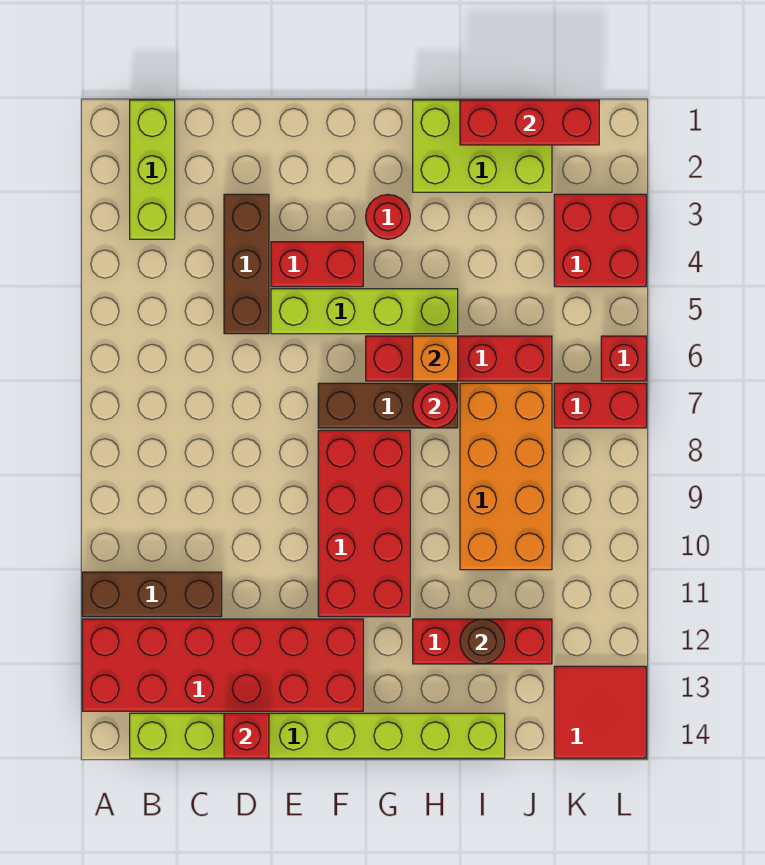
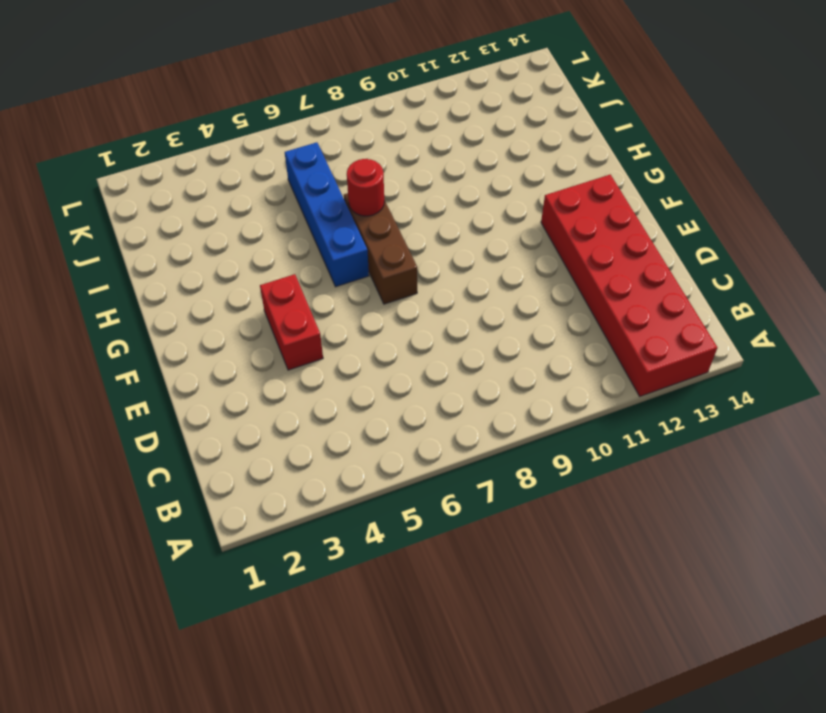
blue 1x4 brick [285,142,369,287] -> red 1x4 brick [366,336,552,381]
none -> brown 1x3 brick [82,572,222,617]
none -> lime 1x3 brick [130,100,175,239]
none -> lime 1x8 brick [130,713,505,758]

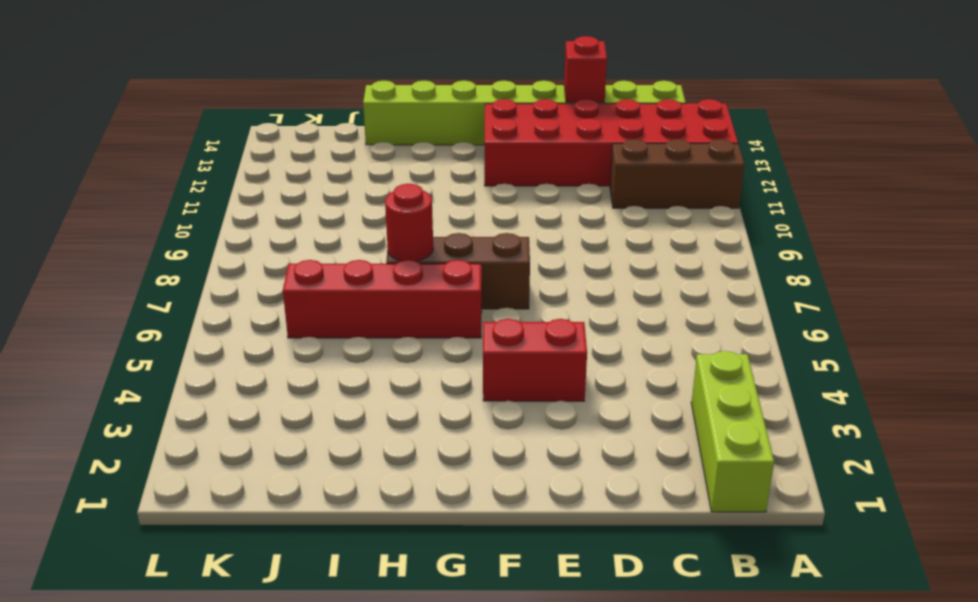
none -> brown 1x3 brick [224,194,269,334]
none -> lime 1x4 brick [271,289,458,334]
none -> red 2x4 brick [318,430,410,617]

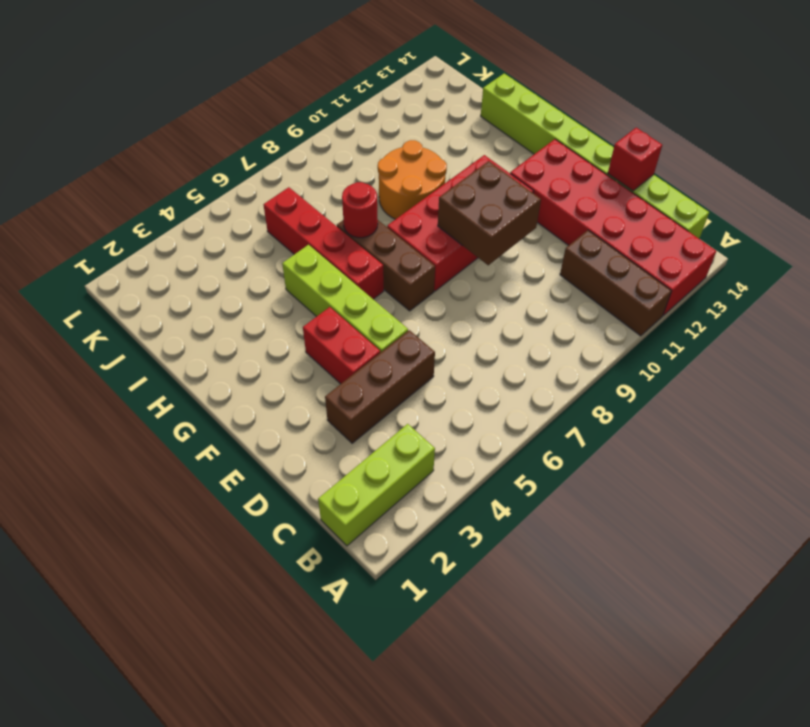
brown 2x2 brick [438,161,541,265] -> none
orange 2x2 round brick [378,140,447,219] -> orange 2x4 brick [460,383,552,570]
none -> red 1x1 round brick [366,195,410,239]
none -> lime 2x3 brick [413,100,552,192]
none -> red 1x3 brick [413,619,552,664]

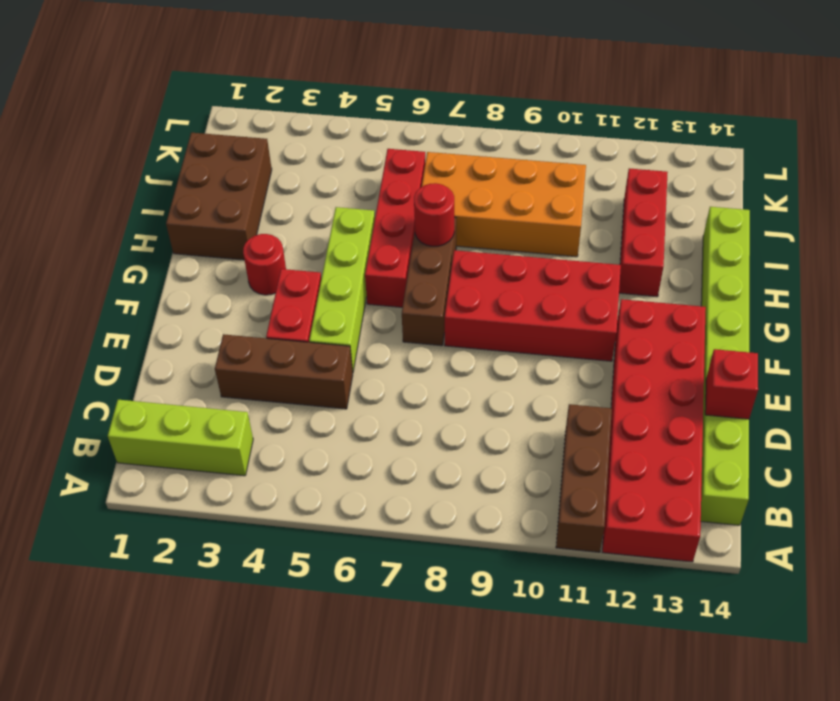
brown 2x3 brick [166,133,272,260] -> lime 2x3 brick [413,100,552,192]
none -> red 2x2 brick [554,194,646,287]
none -> red 1x2 brick [554,383,646,428]
none -> red 2x2 tile [554,666,646,758]

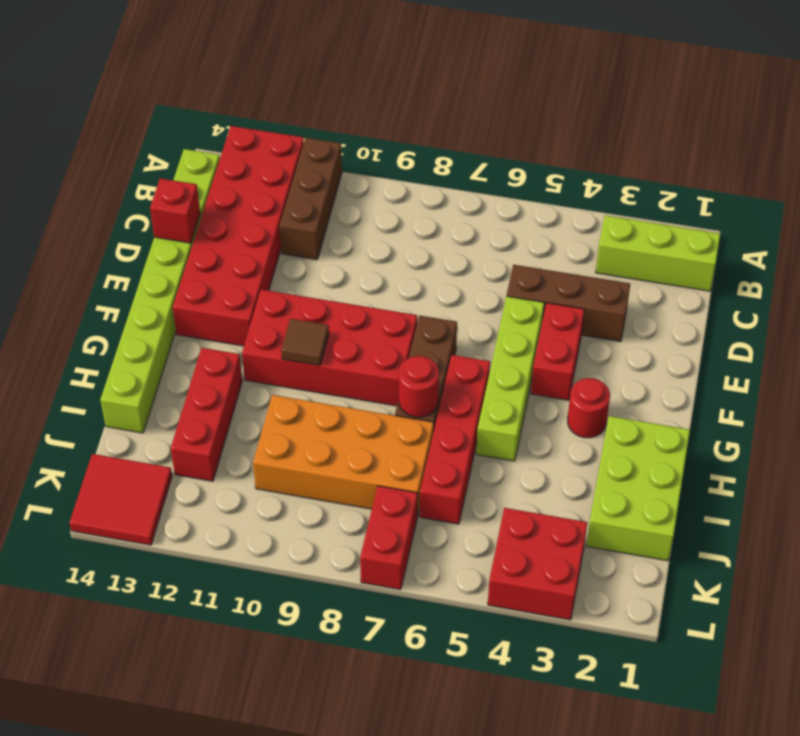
brown 1x1 tile [281,319,329,366] -> none
none -> red 1x1 brick [601,336,646,381]
none -> orange 1x1 brick [413,336,458,381]
none -> red 1x3 brick [460,100,599,145]

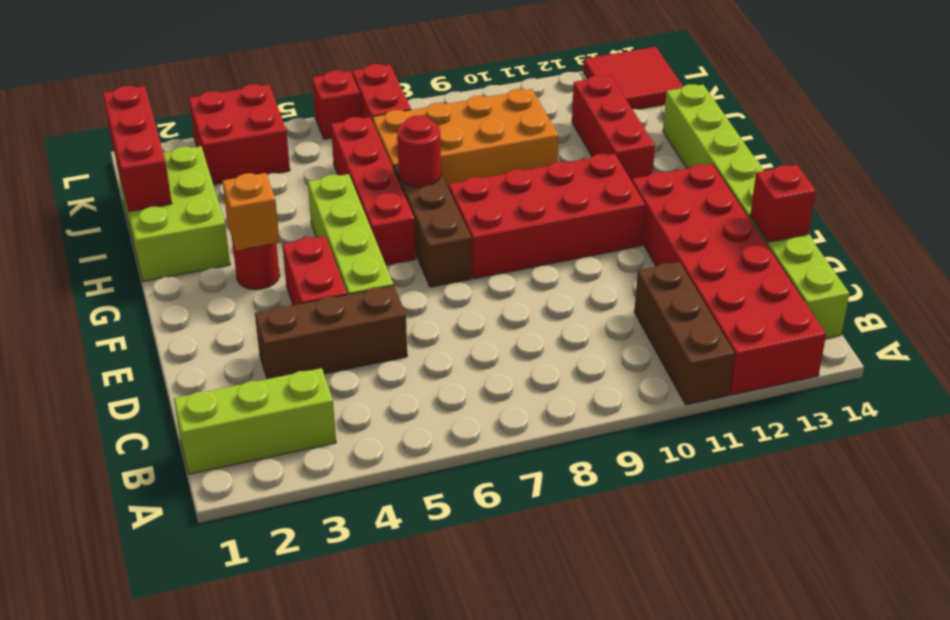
orange 1x1 brick [222,173,280,251] -> orange 1x1 brick moved to [413,336,458,381]
none -> brown 1x1 round brick [460,619,505,664]

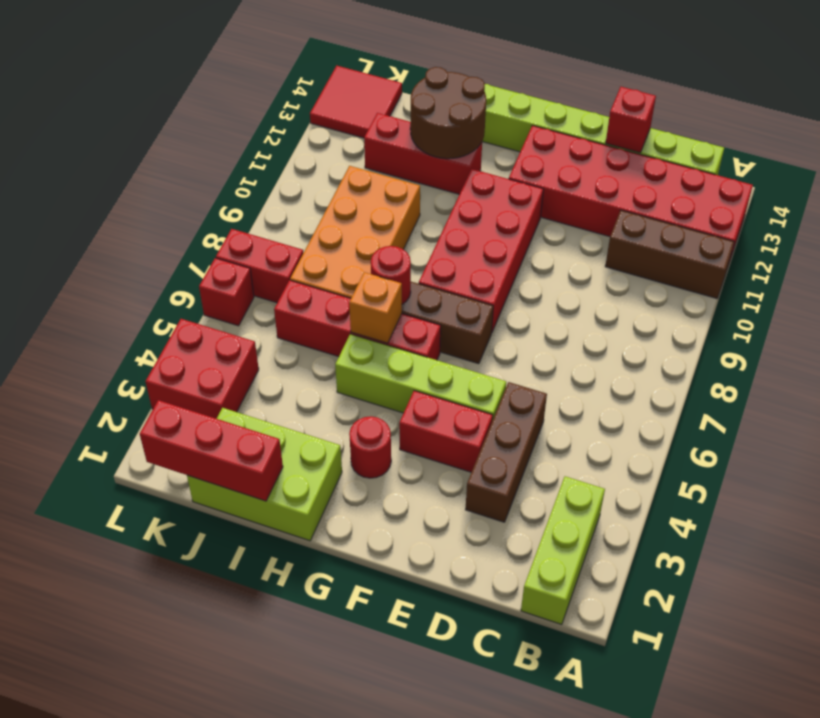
brown 2x2 round brick [410,67,486,159] -> brown 1x1 round brick [460,619,505,664]

